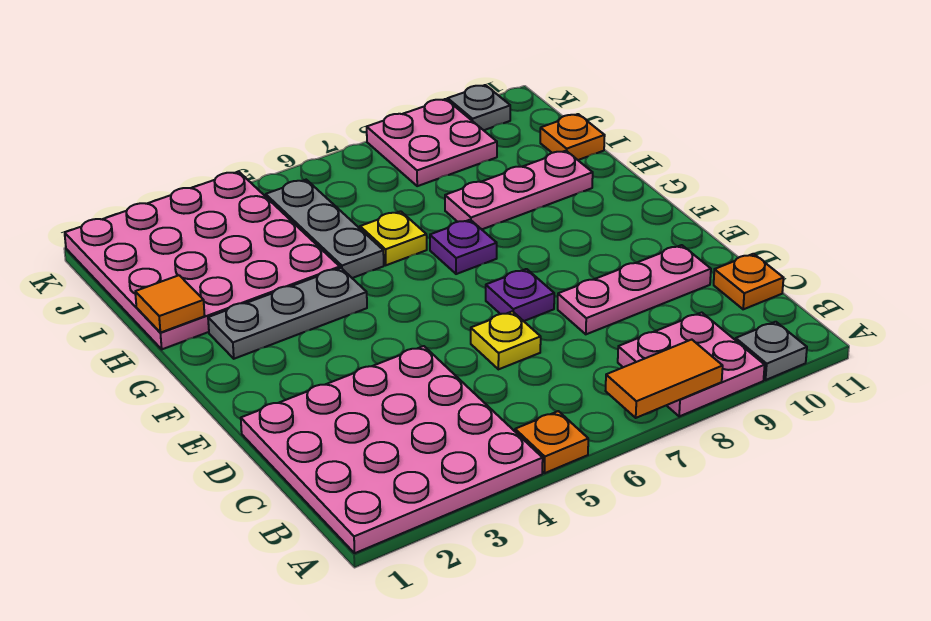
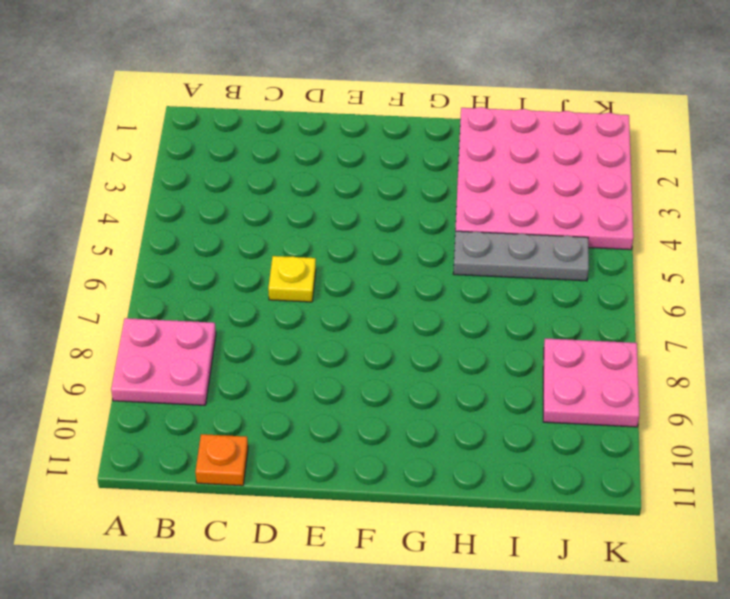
none -> pink 4x4 plate [241,346,543,553]
none -> orange 1x1 plate [515,411,588,473]
none -> grey 1x1 plate [736,322,807,380]

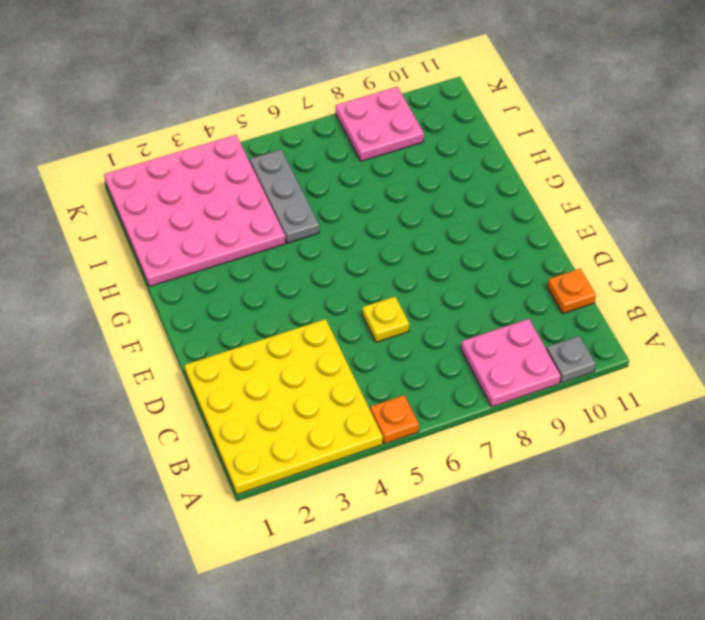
yellow 4x4 plate [185,319,383,494] -> pink 4x4 plate [241,346,543,553]
none -> pink 1x3 plate [558,245,711,334]
none -> purple 1x1 plate [486,269,554,321]
none -> grey 1x3 plate [208,268,367,359]

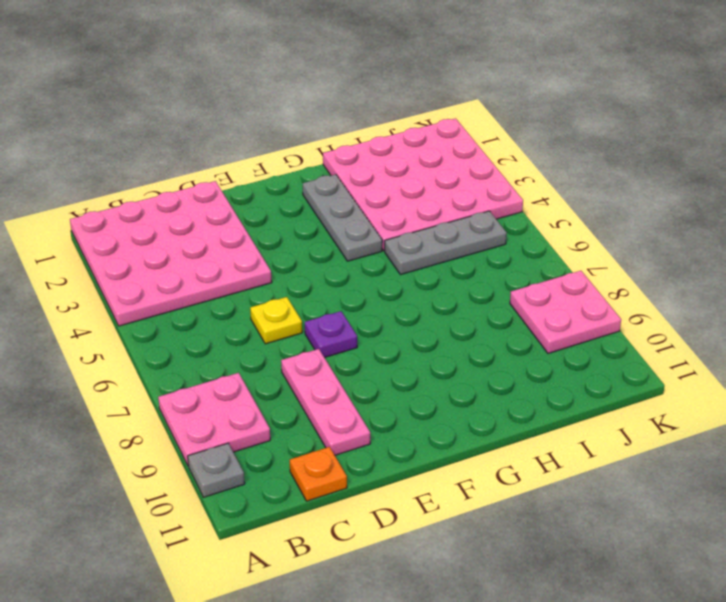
none -> orange 1x1 plate [515,411,588,473]
none -> purple 1x1 plate [430,220,497,274]
none -> yellow 1x1 plate [360,211,427,265]

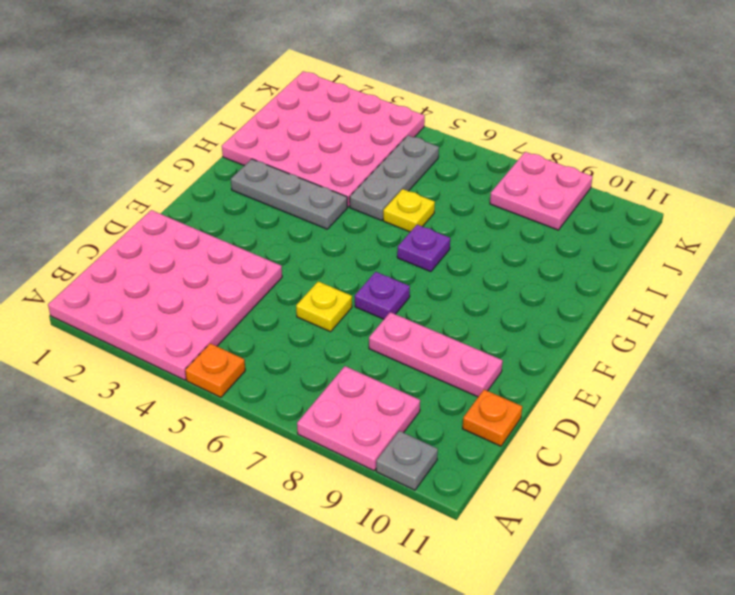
none -> pink 1x3 plate [445,151,593,229]
none -> orange 1x1 plate [540,114,605,160]
none -> grey 1x1 plate [448,85,510,130]

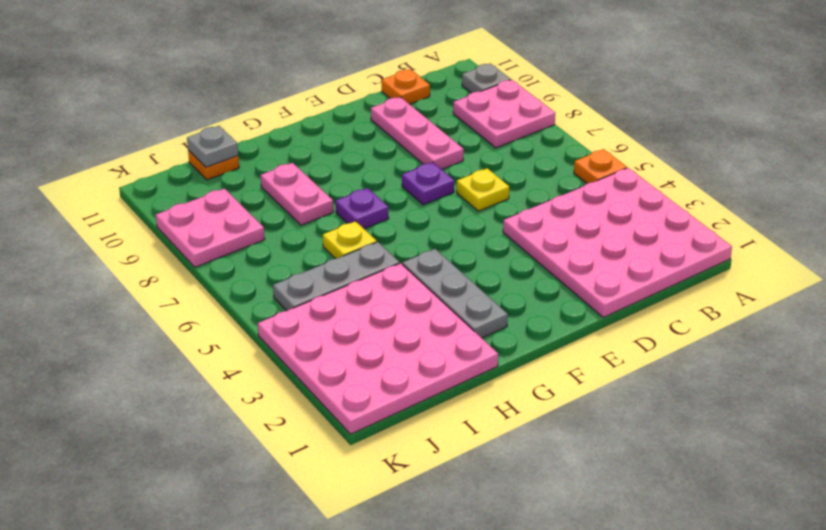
pink 1x2 plate [261,163,333,225] -> pink 1x3 plate [445,151,593,229]
grey 1x1 plate [187,126,238,167] -> grey 1x1 plate moved to [448,85,510,130]
none -> orange 1x2 tile [606,340,723,418]
none -> orange 1x1 tile [135,275,205,333]

